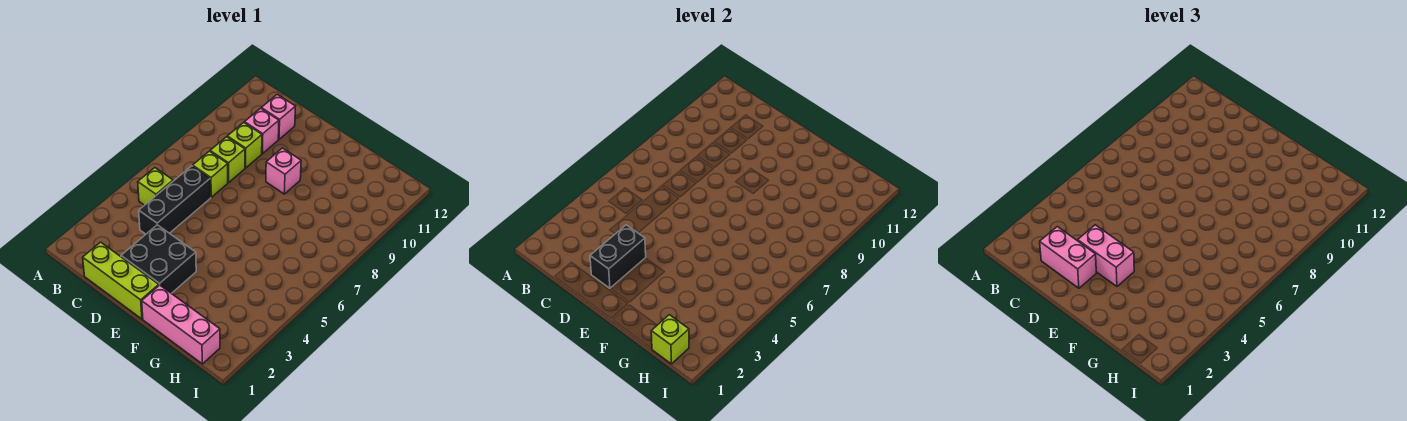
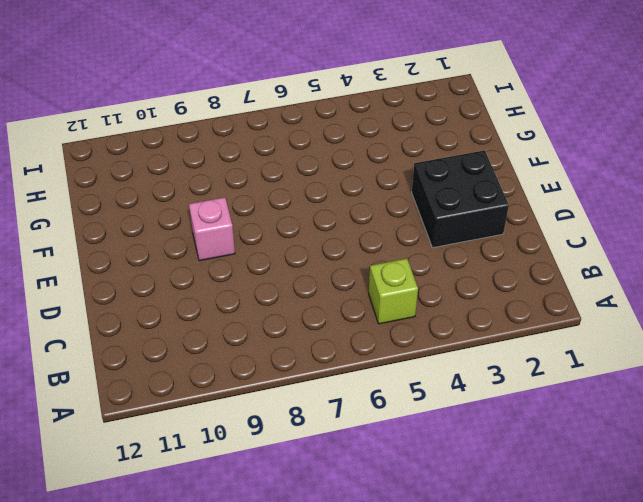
none -> lime 1x3 brick [83,242,159,319]
none -> black 1x3 brick [139,166,211,234]
none -> lime 1x1 brick [193,151,228,197]

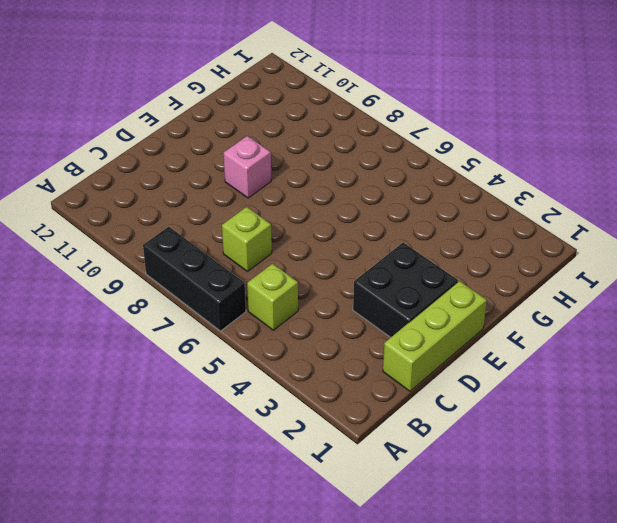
black 1x3 brick [143,227,246,331] -> black 1x3 brick moved to [139,166,211,234]
none -> lime 1x1 brick [210,137,245,183]
none -> lime 1x1 brick [227,122,262,168]
none -> pink 1x1 brick [245,108,279,154]

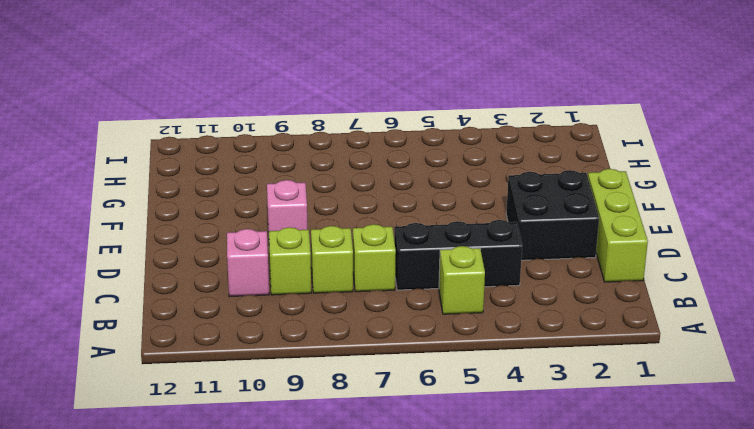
none -> pink 1x1 brick [261,94,295,139]
none -> pink 1x3 brick [142,285,220,364]
none -> black 1x2 brick [590,225,646,288]

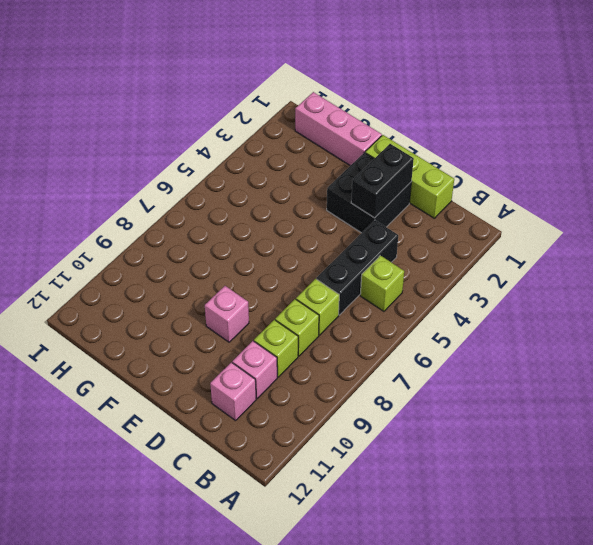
none -> lime 1x1 brick [651,315,689,364]
none -> pink 1x2 brick [1040,227,1096,288]
none -> pink 1x2 brick [1078,225,1134,286]

